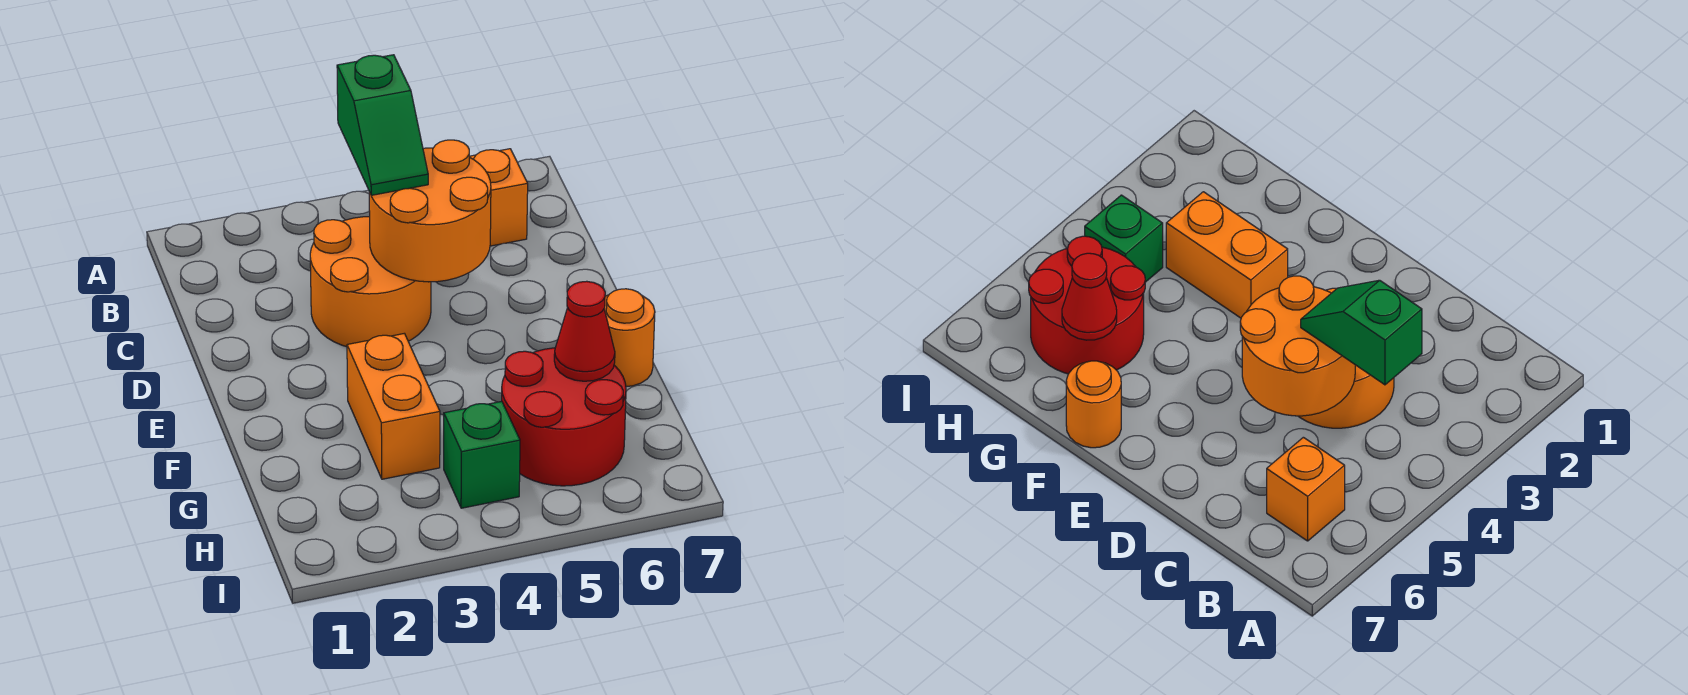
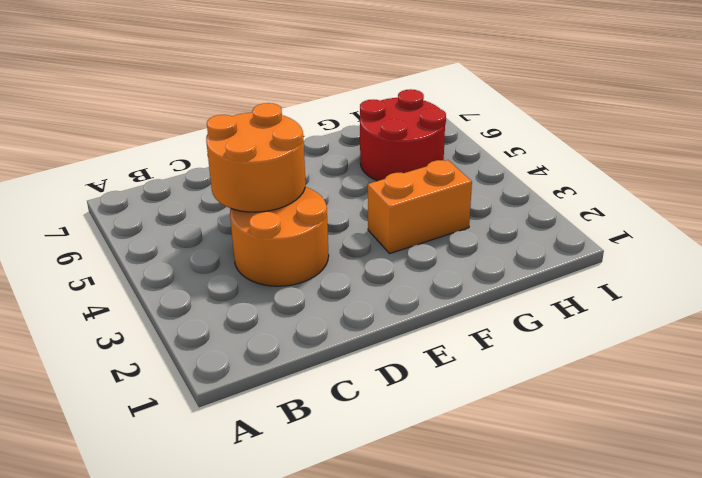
none -> orange 1x1 brick [469,149,528,246]
none -> orange 1x1 round brick [604,289,655,386]

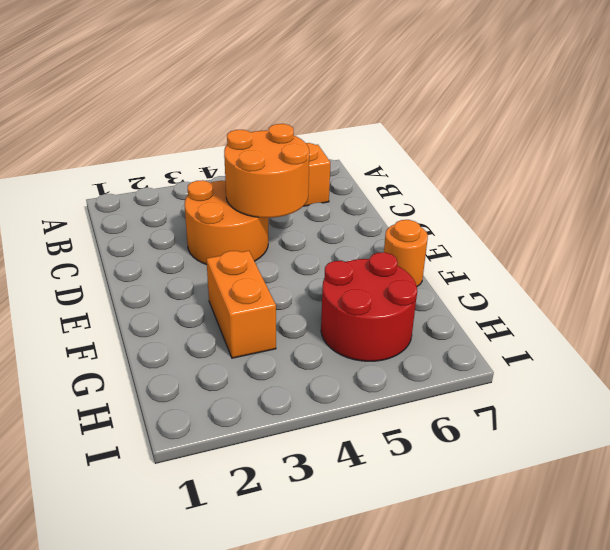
none -> green 1x1 brick [444,401,520,508]
none -> red 1x1 cone [554,281,615,381]

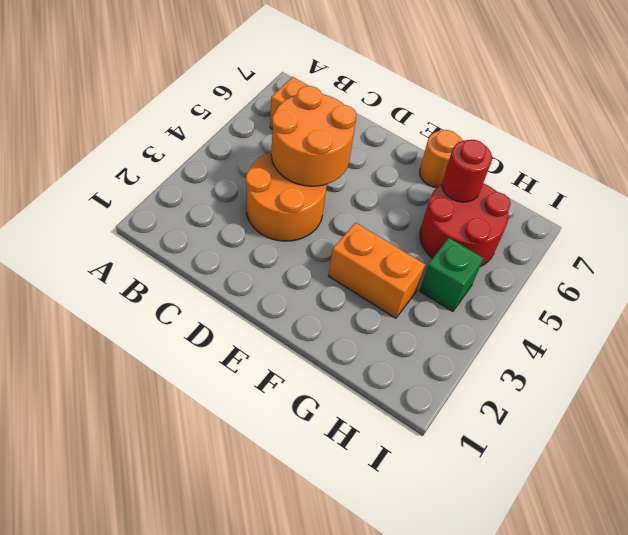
red 1x1 round brick [442,140,492,202] -> red 1x1 cone [554,281,615,381]
none -> green 1x2 slope [337,55,428,195]

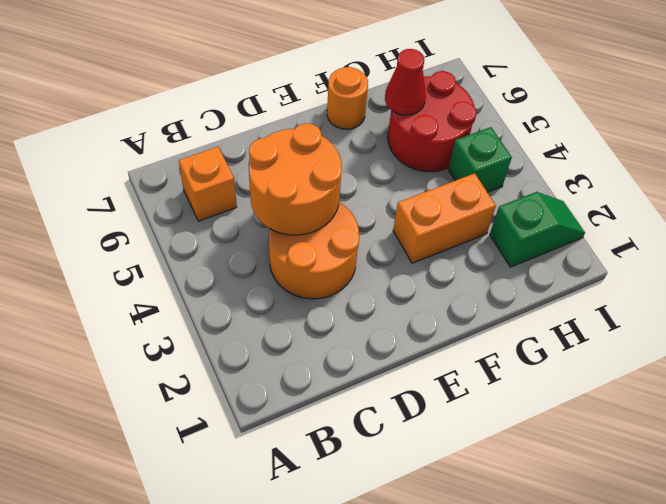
green 1x2 slope [490,192,585,267] -> green 1x2 slope moved to [337,55,428,195]

